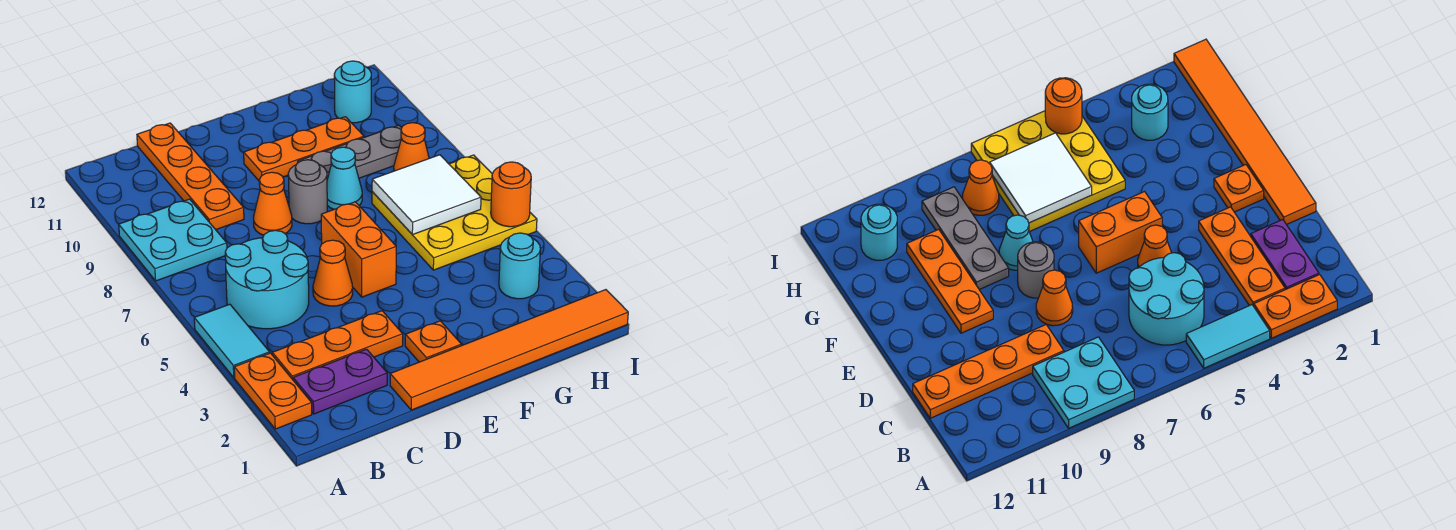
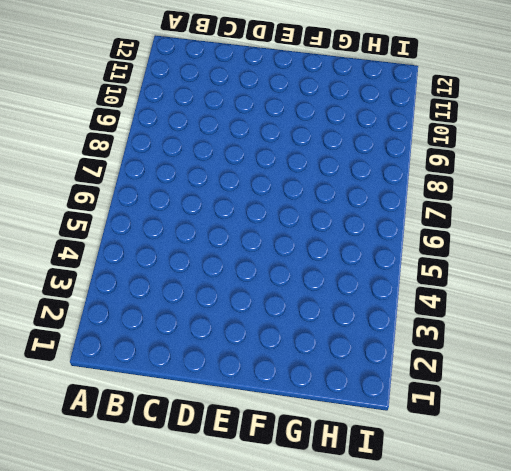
none -> orange 1x2 plate [234,353,312,429]
none -> cyan 1x2 tile [194,304,270,378]
none -> cyan 2x2 plate [119,199,227,281]

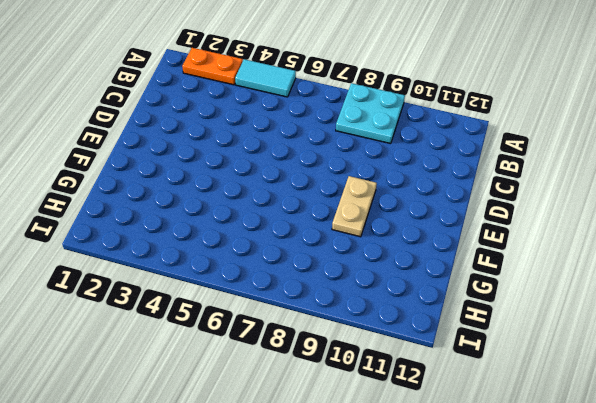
tan 1x2 plate [332,176,377,237] -> grey 1x3 plate [298,125,402,179]
none -> purple 1x2 plate [293,349,387,414]
none -> orange 1x3 plate [272,311,403,379]
none -> cyan 2x2 round brick [225,230,309,329]

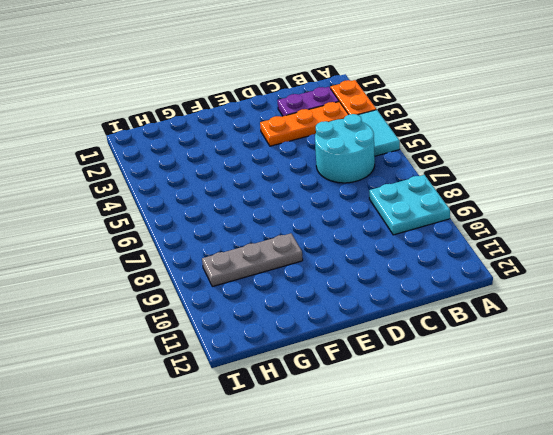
none -> orange 1x4 plate [137,123,244,230]
none -> orange 1x6 tile [390,290,628,410]
none -> orange 1x1 cone [313,240,353,306]

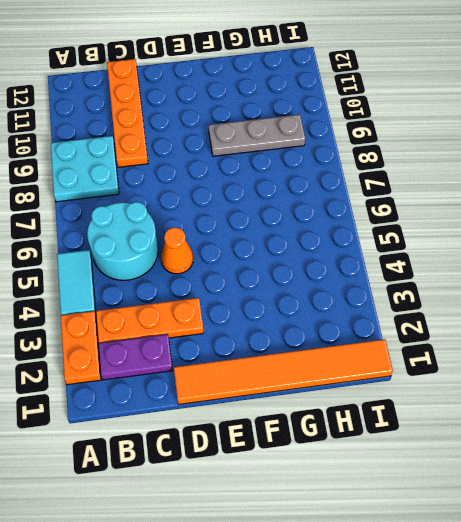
none -> orange 1x1 cone [253,172,292,235]
none -> orange 1x1 plate [405,321,462,362]
none -> orange 1x2 brick [321,202,396,297]

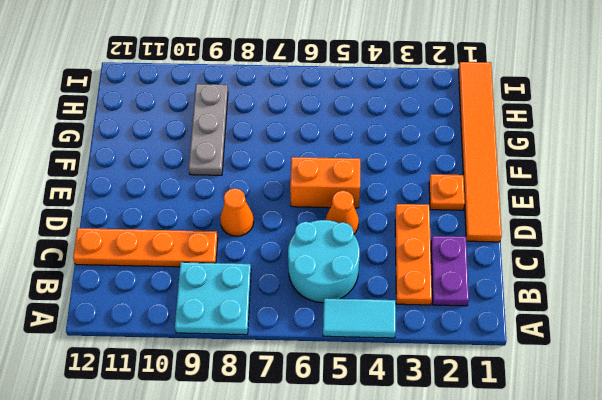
none -> orange 1x2 plate [234,353,312,429]
none -> grey 1x1 round brick [288,160,327,224]
none -> orange 1x3 plate [244,117,364,181]

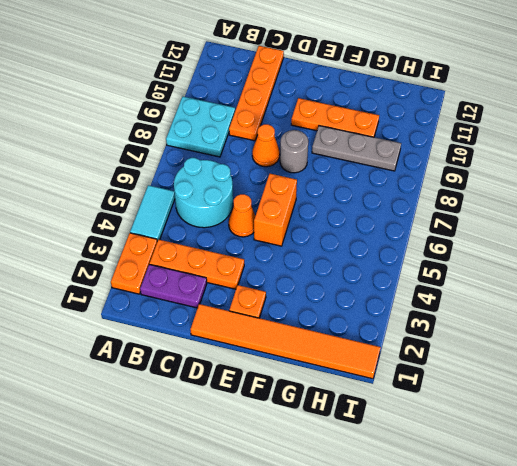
none -> cyan 1x1 cone [327,147,362,209]
none -> yellow 3x3 plate [372,155,537,270]
none -> cyan 1x1 round brick [499,233,540,299]

